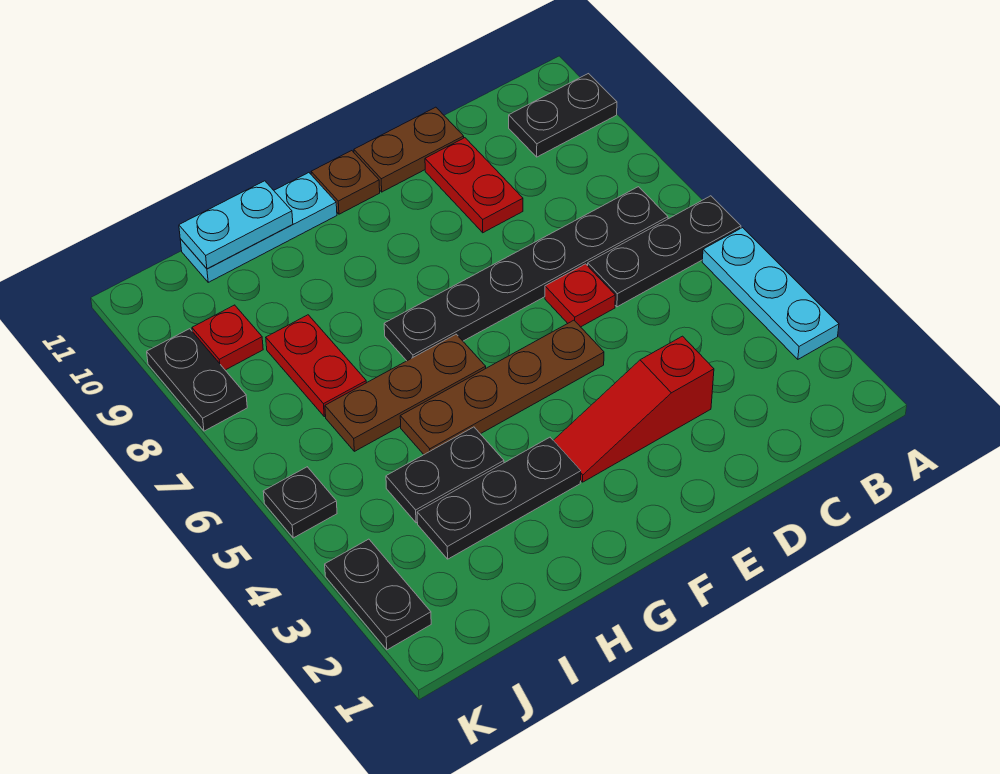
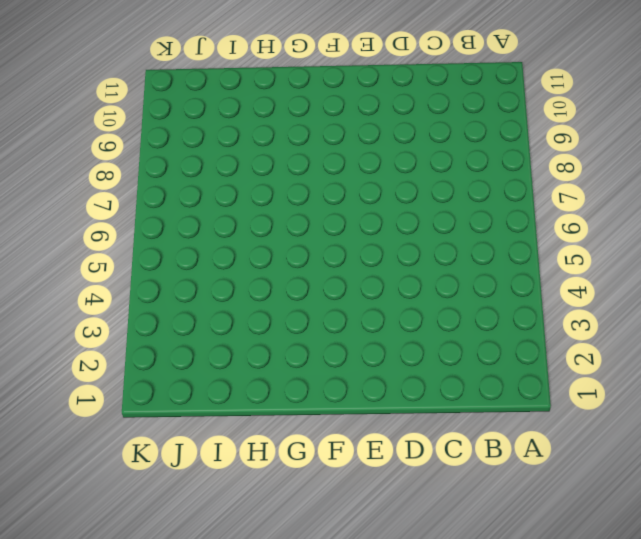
none -> cyan 1x3 plate [702,228,839,359]
none -> black 1x3 plate [588,196,741,307]
none -> black 1x2 plate [509,74,617,157]

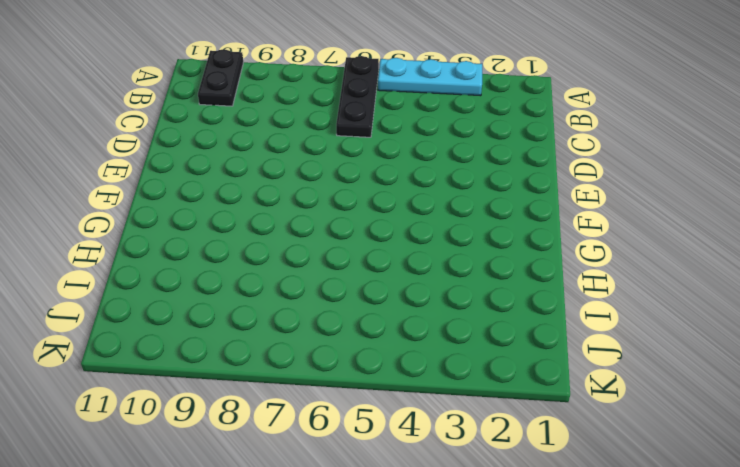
none -> black 1x6 plate [384,187,668,361]
none -> red 1x3 slope [553,336,714,482]
none -> red 1x1 plate [545,264,615,327]

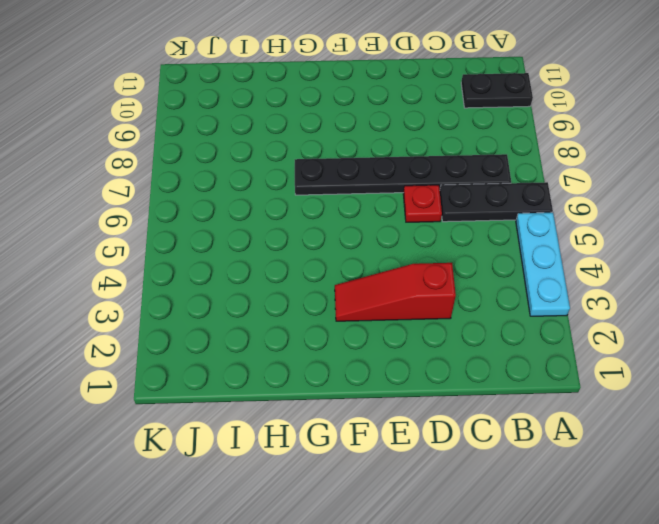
none -> red 1x2 plate [425,138,523,233]
none -> brown 1x2 plate [354,107,464,192]
none -> brown 1x4 plate [400,320,604,454]

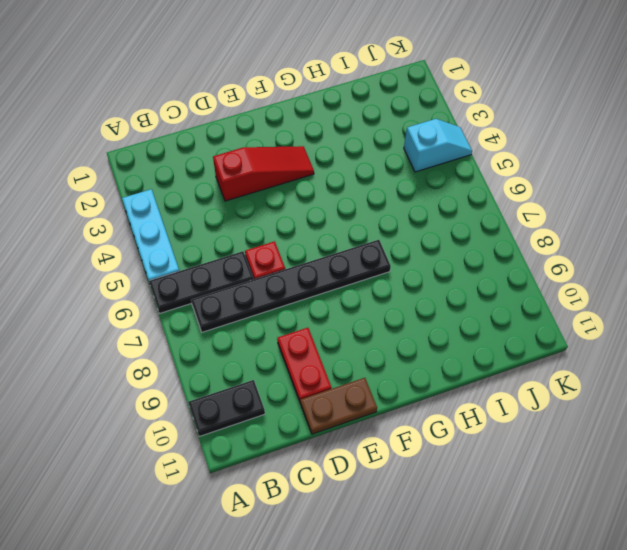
cyan 1x2 slope [404,119,472,172] -> none
none -> brown 1x4 plate [400,320,604,454]
none -> brown 1x1 plate [311,151,380,214]
none -> black 1x3 plate [417,437,581,559]

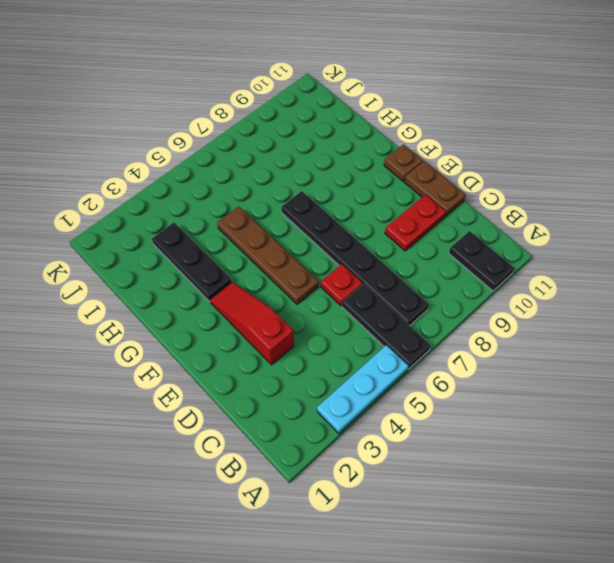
none -> brown 1x3 plate [325,334,486,451]
none -> cyan 1x3 plate [180,173,337,282]
none -> black 1x2 plate [386,427,504,523]

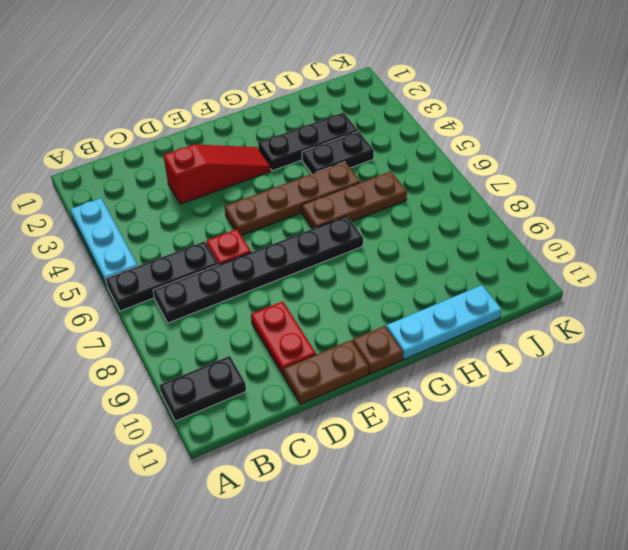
none -> red 1x2 plate [266,315,366,417]
none -> red 1x1 plate [192,305,263,370]
none -> black 1x2 plate [325,539,431,650]

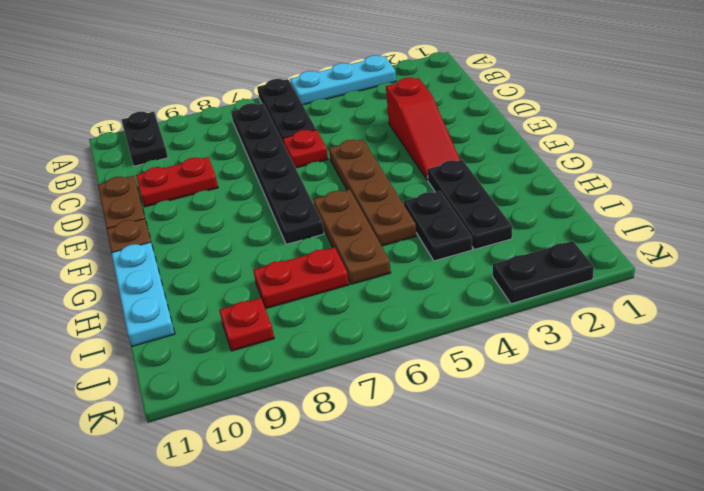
none -> black 1x1 plate [263,467,337,538]
none -> black 1x2 plate [147,329,247,431]
none -> cyan 1x2 plate [179,181,293,269]

